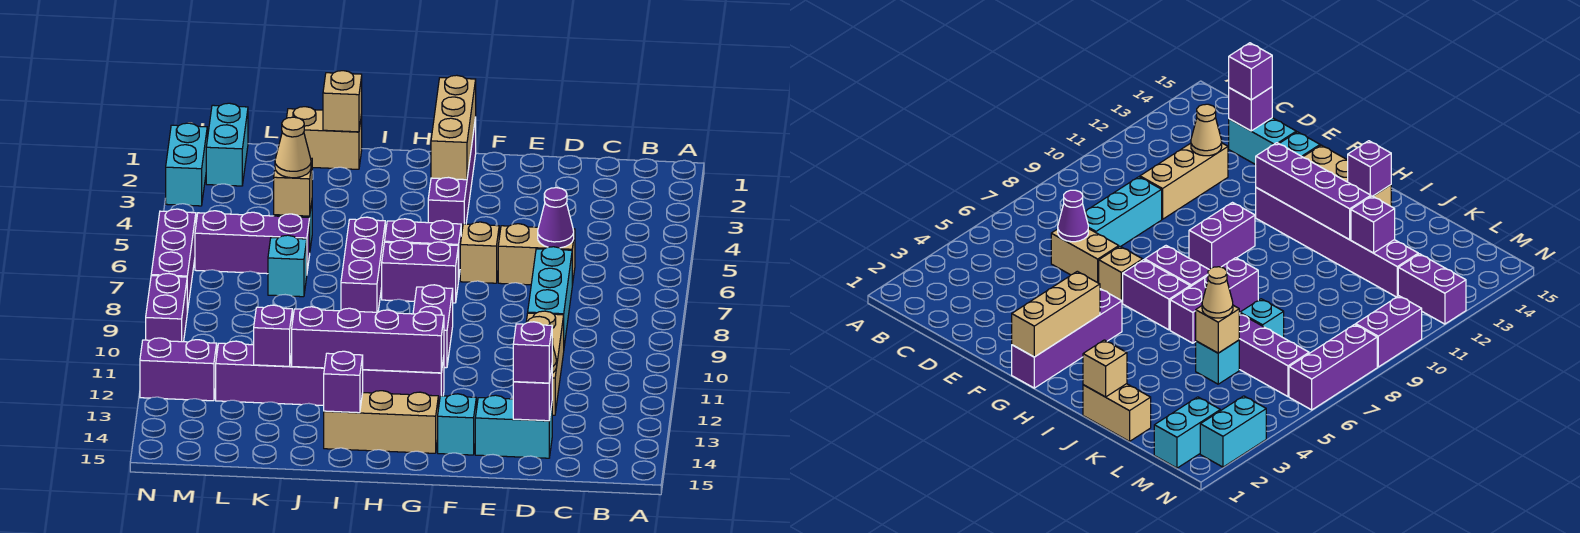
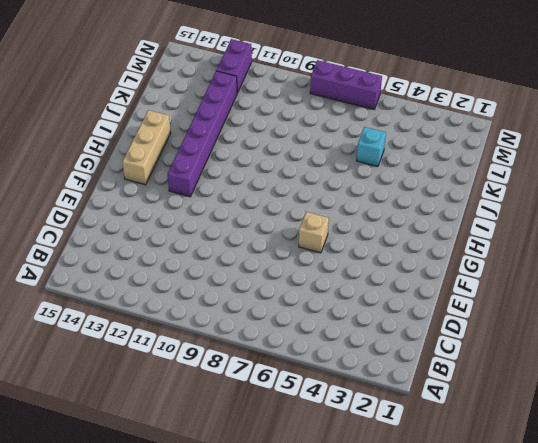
none -> tan 1x2 brick [498,224,575,285]
none -> cyan 1x3 brick [528,247,572,346]
none -> tan 1x3 brick [526,311,564,415]
none -> cyan 1x2 brick [475,395,552,458]

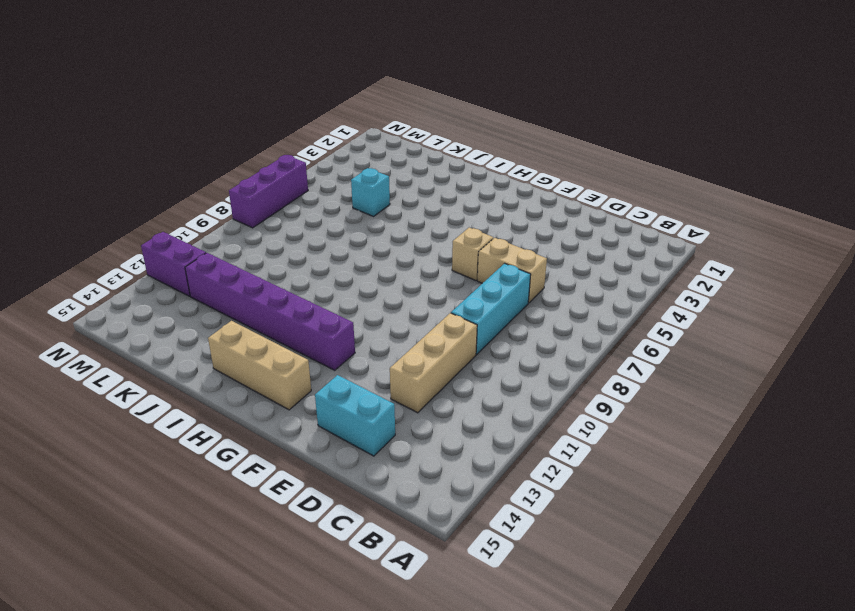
none -> cyan 1x1 brick [438,394,476,455]
none -> purple 1x4 brick [428,118,476,236]
none -> purple 1x2 brick [385,219,461,281]
none -> purple 1x2 brick [382,240,458,303]

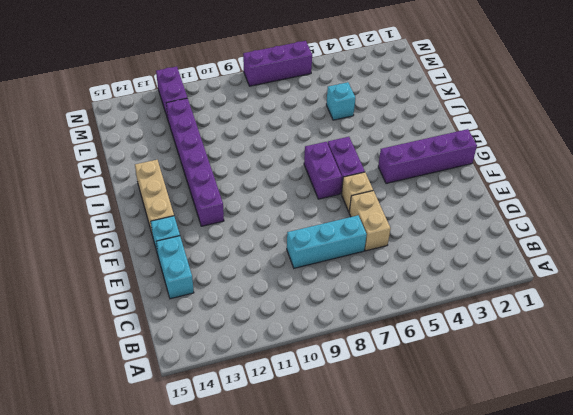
none -> tan 1x3 brick [526,311,564,415]
none -> purple 1x2 brick [413,285,453,368]
none -> purple 1x3 brick [341,217,385,312]
none -> tan 1x2 brick [287,107,362,169]

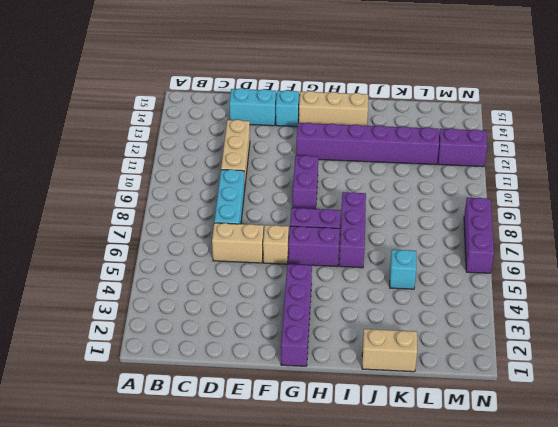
none -> purple 1x3 brick [195,211,310,274]
none -> cyan 1x1 brick [268,235,307,297]
none -> cyan 1x2 brick [206,103,248,186]
none -> cyan 1x2 brick [166,123,207,206]

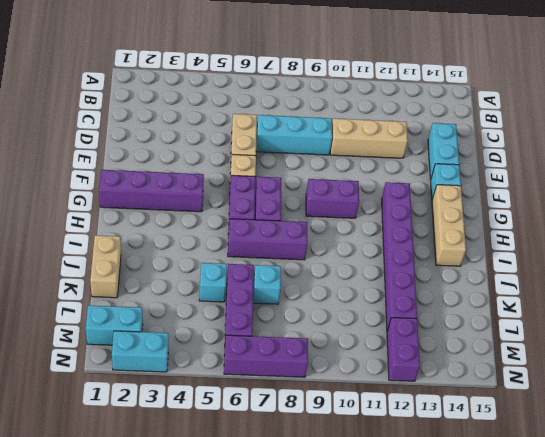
none -> purple 1x2 brick [146,273,187,342]
none -> purple 1x1 cone [538,188,574,248]
none -> tan 1x1 cone [1191,104,1222,156]
none -> purple 1x1 brick [513,368,552,421]

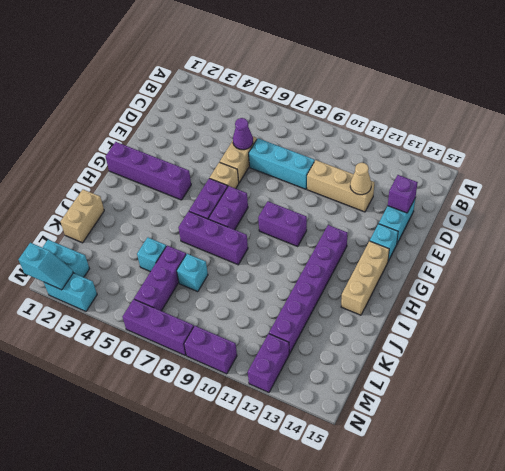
cyan 1x2 slope [19,243,73,290] -> none
none -> tan 1x3 brick [431,75,476,180]
none -> purple 1x4 brick [292,307,444,373]
none -> purple 1x1 brick [324,351,363,413]
none -> tan 1x1 brick [323,71,362,132]

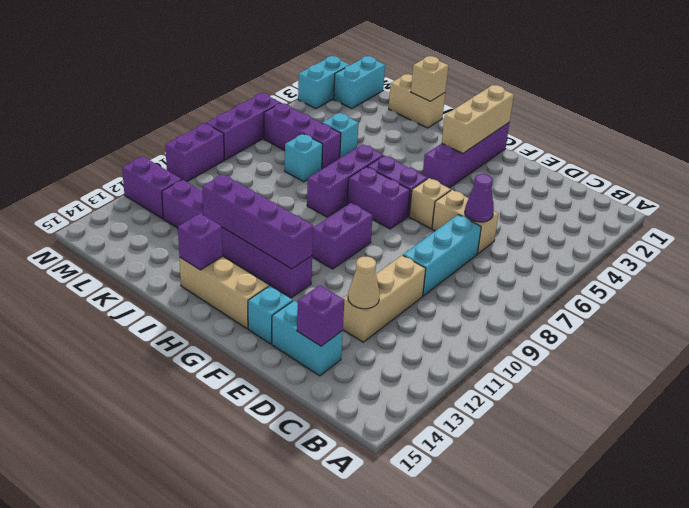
none -> tan 1x1 brick [274,158,312,216]
none -> purple 1x1 brick [254,305,292,366]
none -> purple 1x1 brick [513,322,552,383]
none -> tan 1x1 cone [275,117,311,178]

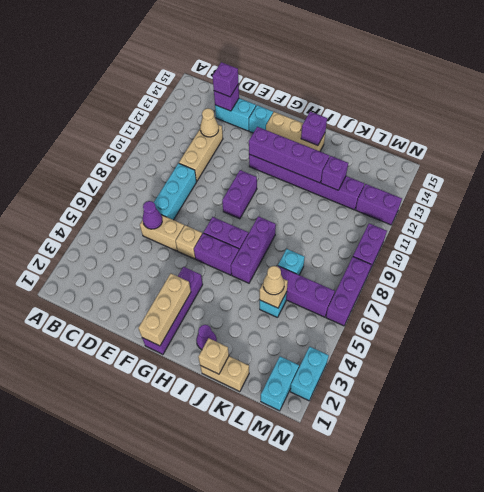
purple 1x1 cone [196,325,217,350] -> none

